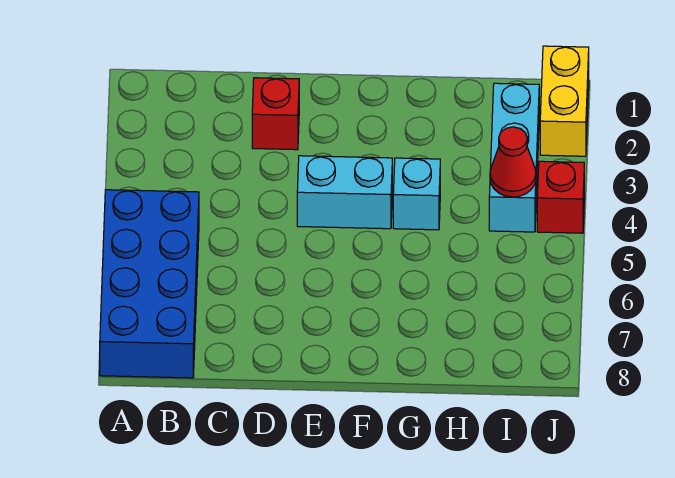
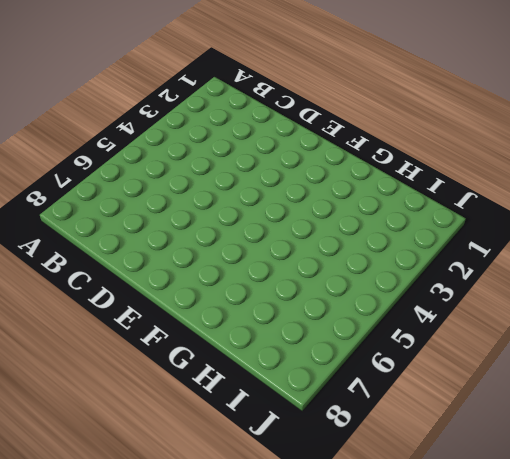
none -> blue 2x4 brick [100,190,199,378]
none -> red 1x1 brick [252,78,299,150]

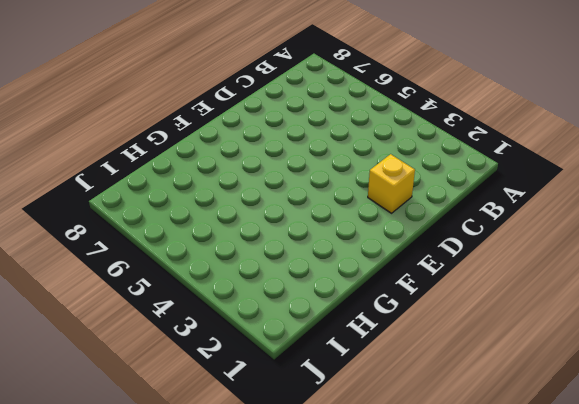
yellow 1x1 brick [368,154,415,213] -> red 1x1 brick [252,78,299,150]
none -> blue 2x4 brick [100,190,199,378]
none -> cyan 1x2 brick [297,156,392,229]

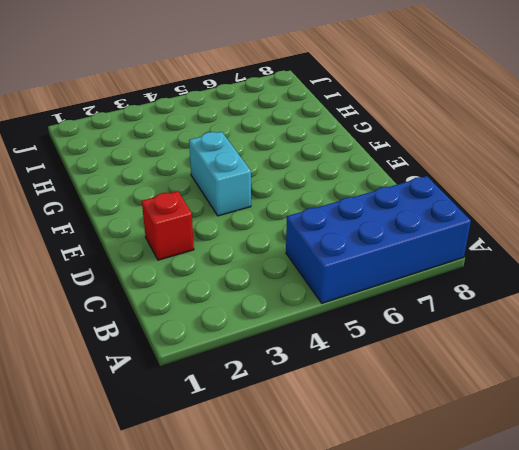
none -> cyan 1x1 brick [393,158,440,230]
none -> cyan 1x3 brick [489,83,539,232]

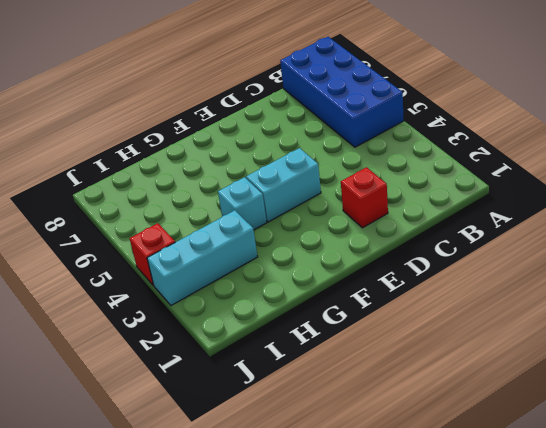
cyan 1x3 brick [147,210,258,306] -> cyan 1x3 brick turned to [489,83,539,232]
none -> yellow 1x2 brick [540,46,589,156]
none -> red 1x1 cone [490,127,536,197]

